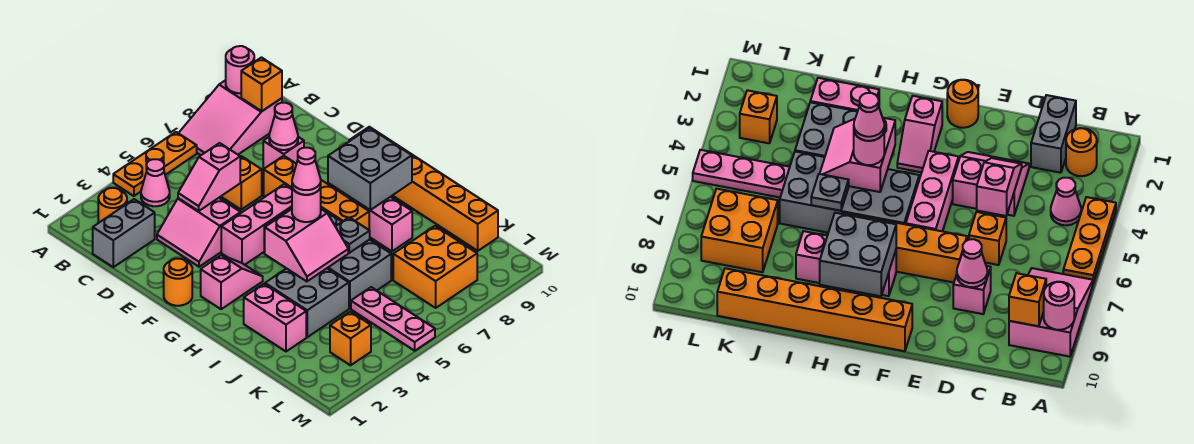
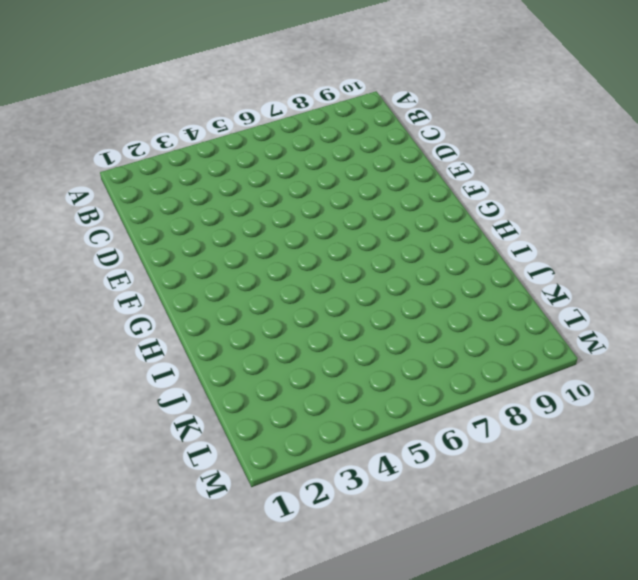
none -> orange 1x3 plate [113,132,197,196]
none -> pink 2x3 slope [179,80,282,155]
none -> orange 1x1 round brick [98,188,127,223]

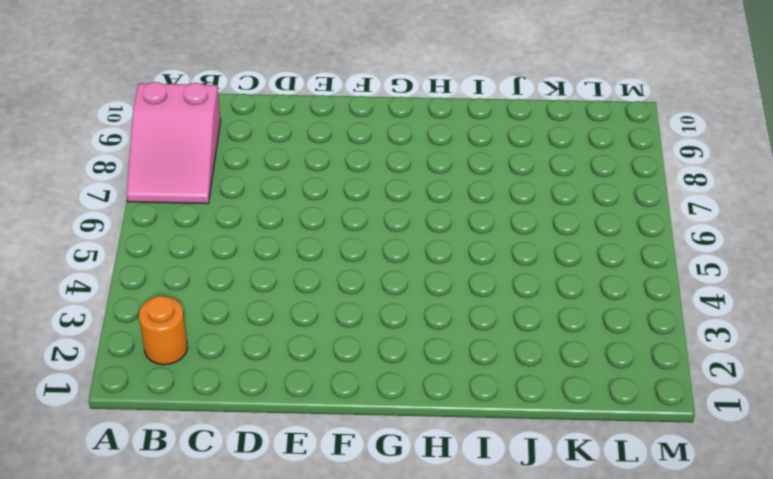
none -> orange 1x3 plate [113,132,197,196]
none -> pink 1x1 cone [141,159,170,206]
none -> grey 1x2 brick [93,199,155,267]

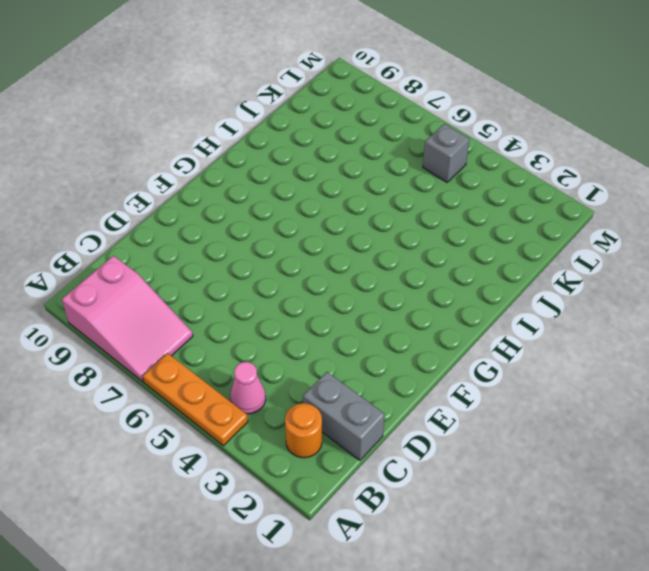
grey 1x1 brick [423,124,470,182] -> pink 1x3 plate [351,287,435,351]
none -> pink 2x2 slope [157,198,241,267]
none -> orange 1x1 brick [221,156,262,210]
none -> pink 1x1 brick [263,137,304,169]

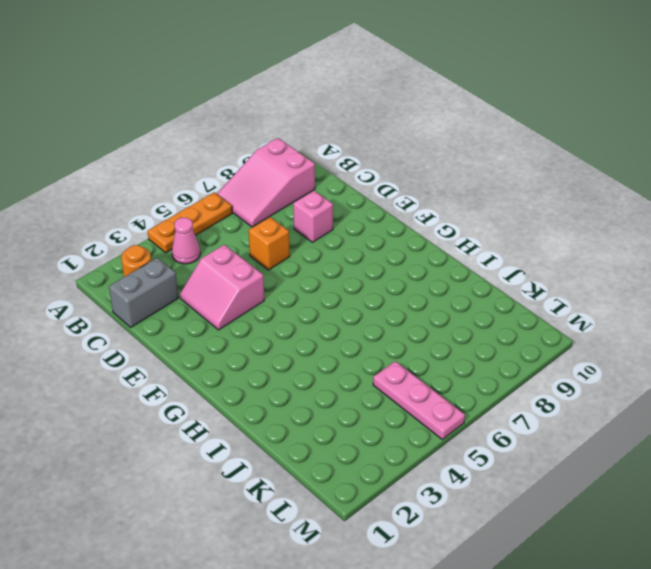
none -> orange 1x4 brick [264,156,369,230]
none -> orange 1x1 round brick [164,259,192,306]
none -> pink 1x3 brick [221,184,292,265]

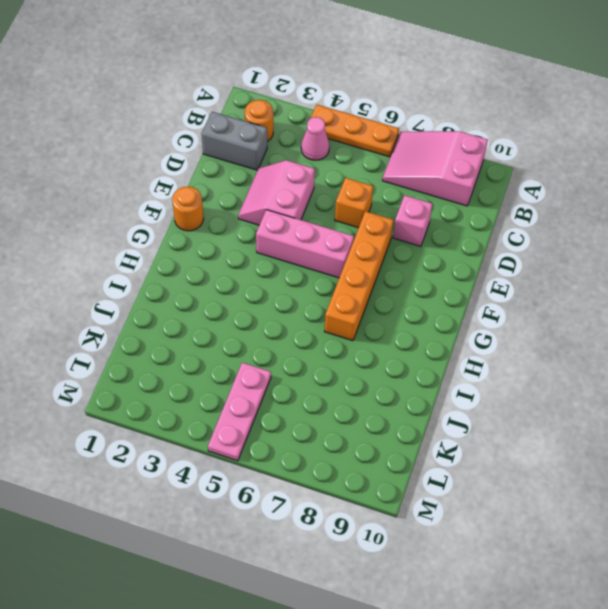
none -> orange 1x6 brick [349,127,498,251]
none -> pink 1x2 slope [201,255,263,309]
none -> grey 2x4 brick [264,208,391,309]

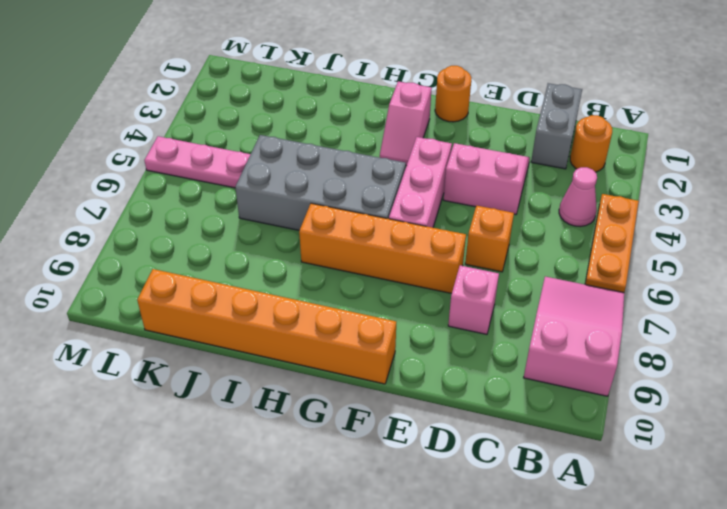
none -> pink 1x3 brick [328,183,412,251]
none -> pink 1x2 brick [244,284,306,351]
none -> grey 2x2 brick [265,268,349,337]

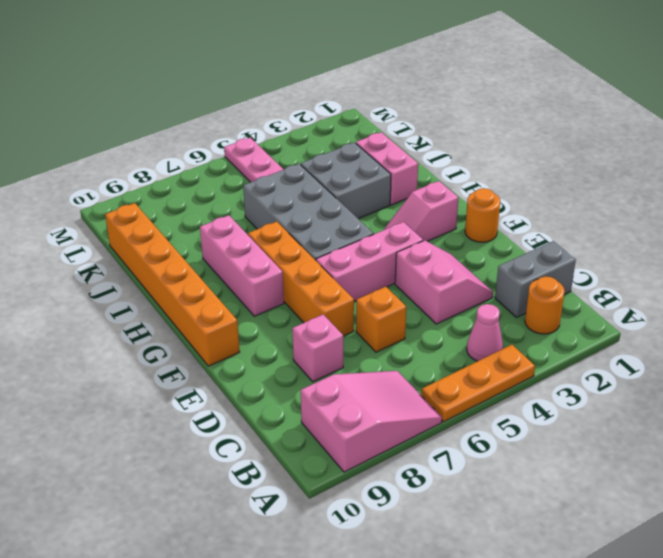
none -> orange 2x2 brick [393,226,477,308]
none -> orange 1x1 brick [330,312,371,365]
none -> pink 1x1 round brick [226,46,254,93]

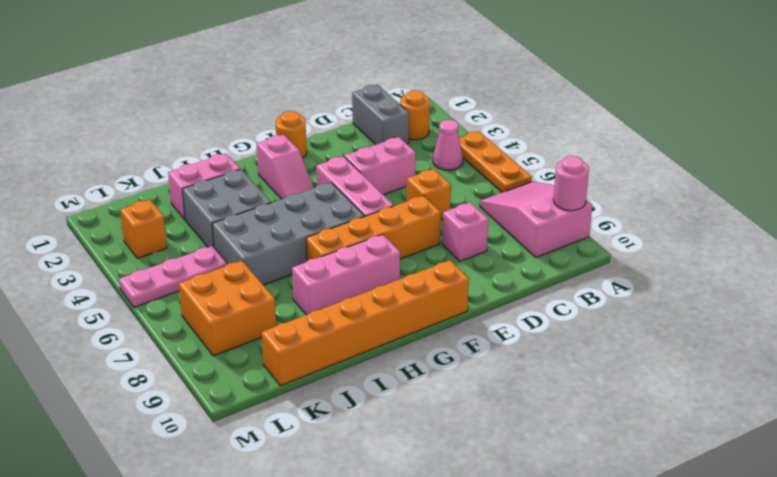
none -> orange 1x1 brick [241,58,282,111]
none -> pink 1x2 slope [178,143,240,211]
none -> pink 1x1 cone [269,103,298,150]

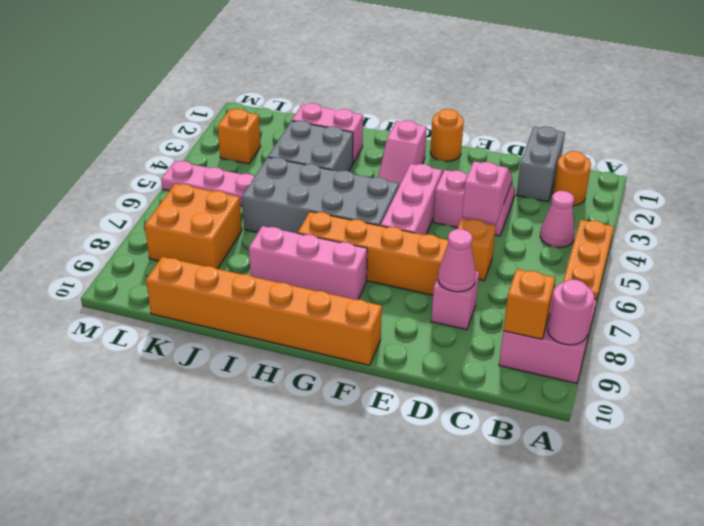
none -> grey 2x2 brick [328,128,412,210]
none -> pink 2x2 slope [265,209,348,281]
none -> grey 1x1 plate [335,217,370,253]

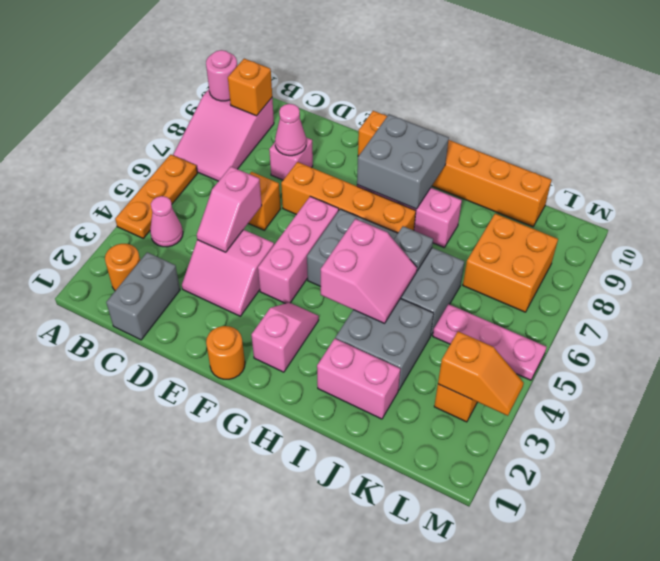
orange 1x2 slope [438,332,524,416] -> none
none -> pink 1x1 round brick [292,188,321,222]
none -> pink 1x1 cone [292,148,321,195]

